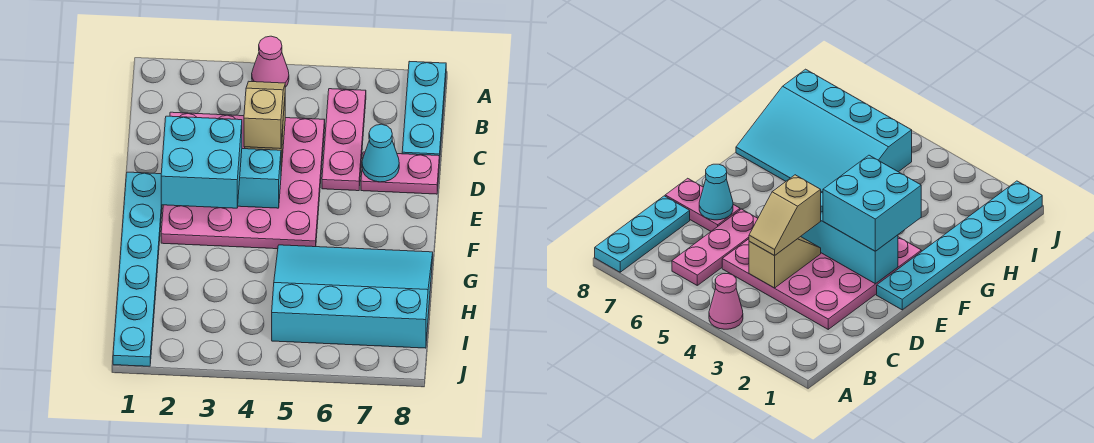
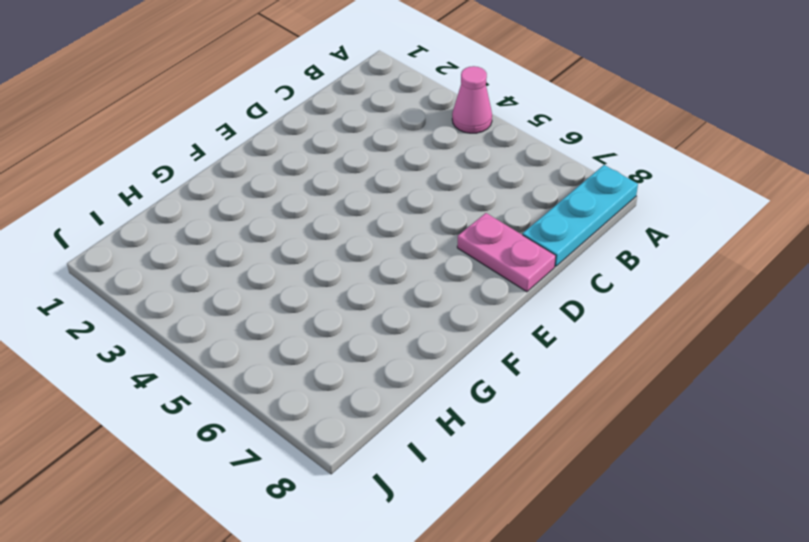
none -> pink 1x3 plate [322,89,366,191]
none -> pink 4x4 plate [161,112,325,249]
none -> cyan 1x6 plate [113,172,162,366]

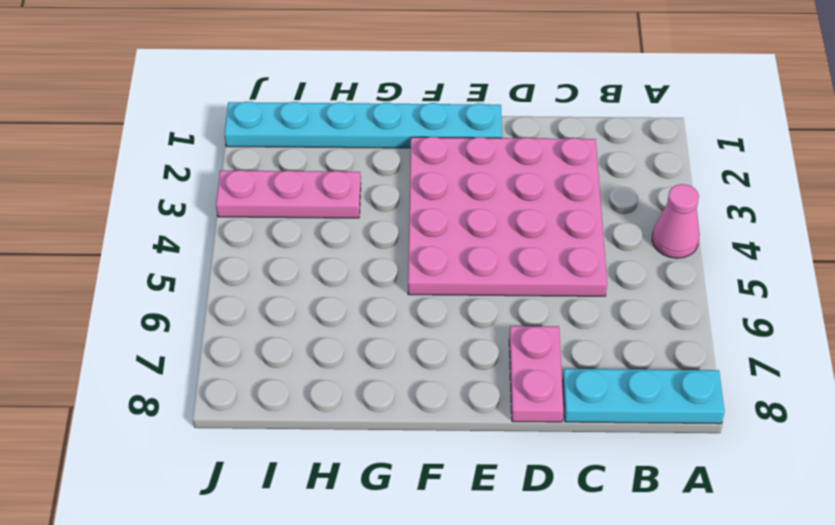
pink 1x3 plate [216,170,361,218] -> pink 1x3 plate moved to [322,89,366,191]
none -> cyan 3x4 slope [272,245,433,348]
none -> tan 1x2 slope [749,237,821,288]
none -> cyan 1x1 cone [362,124,399,182]

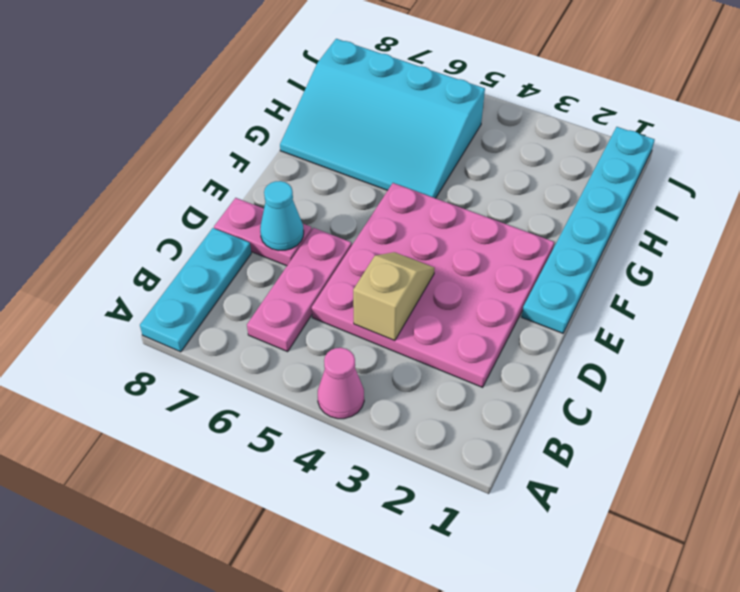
none -> cyan 1x3 brick [238,149,281,208]
none -> tan 1x2 slope [244,81,285,149]
none -> cyan 2x2 brick [161,116,242,208]

